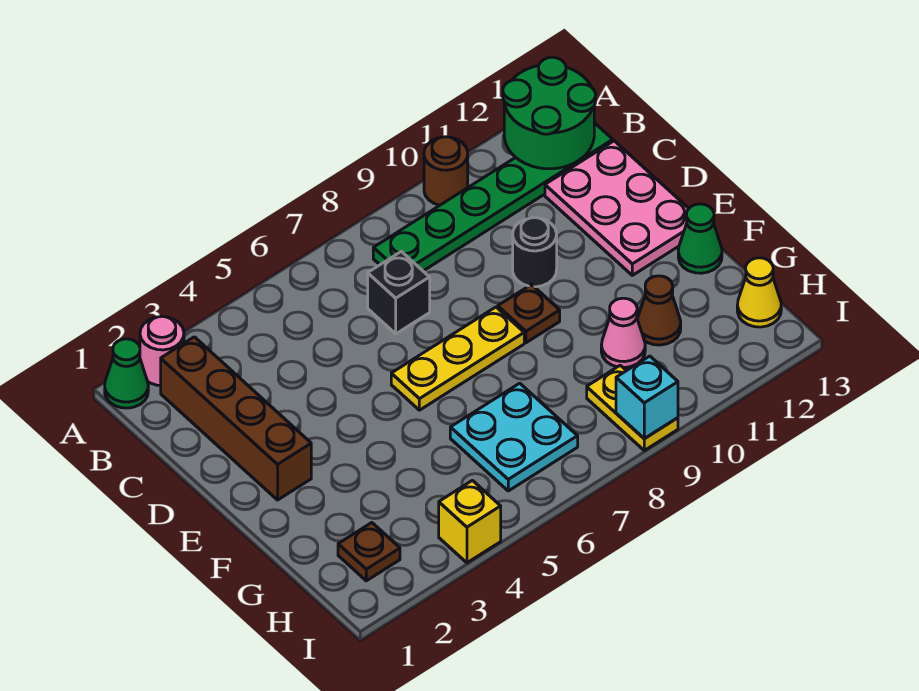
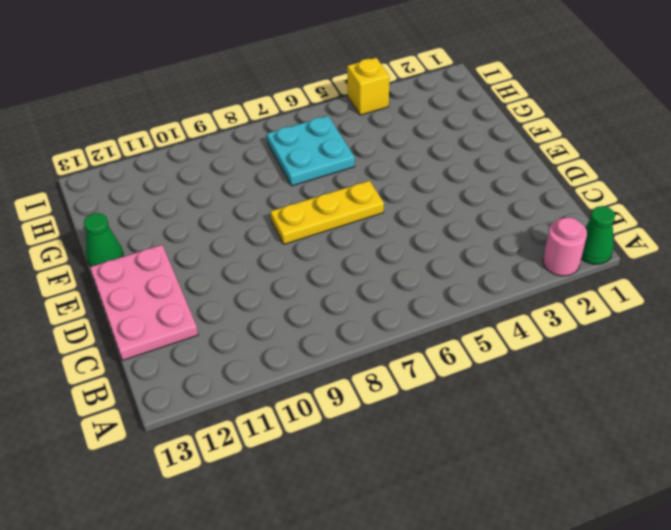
none -> brown 1x1 round brick [424,137,468,205]
none -> brown 1x4 brick [161,337,311,500]
none -> green 1x6 plate [373,123,613,271]

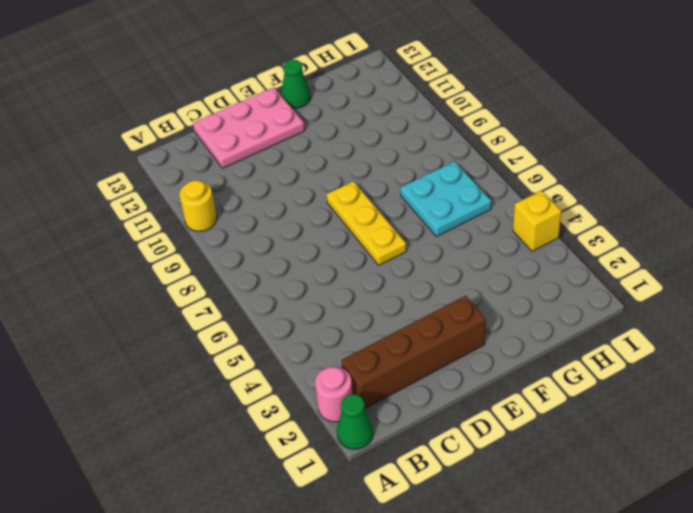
yellow 1x1 round brick [180,180,217,231] -> brown 1x1 round brick [424,137,468,205]
none -> green 1x6 plate [373,123,613,271]
none -> black 1x1 brick [368,251,430,334]
none -> black 1x1 round brick [513,218,557,287]

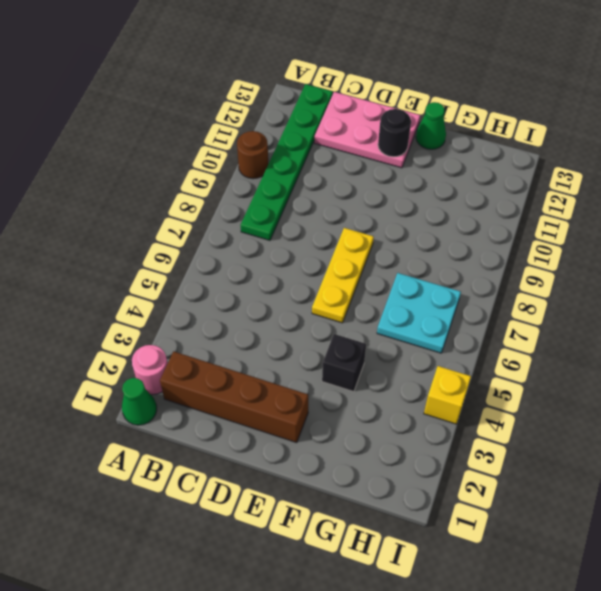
black 1x1 round brick [378,109,411,157] -> black 1x1 round brick moved to [513,218,557,287]
black 1x1 brick [322,334,366,392] -> black 1x1 brick moved to [368,251,430,334]
none -> brown 1x1 plate [498,285,560,343]
none -> pink 1x1 cone [601,298,645,368]
none -> brown 1x1 cone [637,276,681,345]

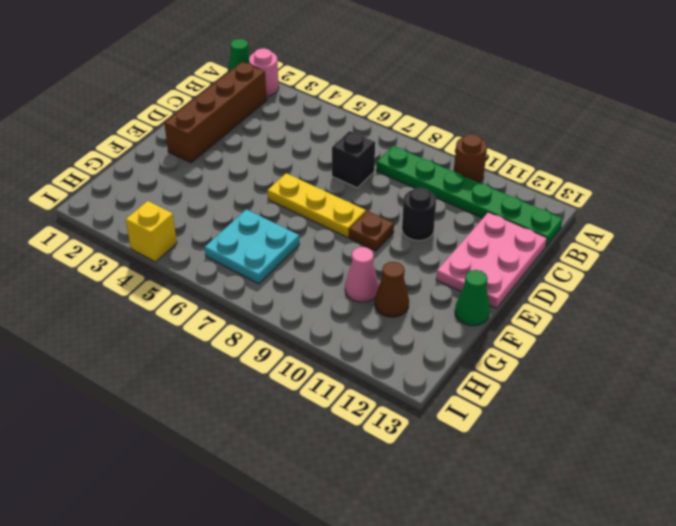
none -> brown 1x1 plate [338,523,400,581]
none -> yellow 1x2 plate [587,365,678,450]
none -> yellow 1x1 cone [737,258,781,327]

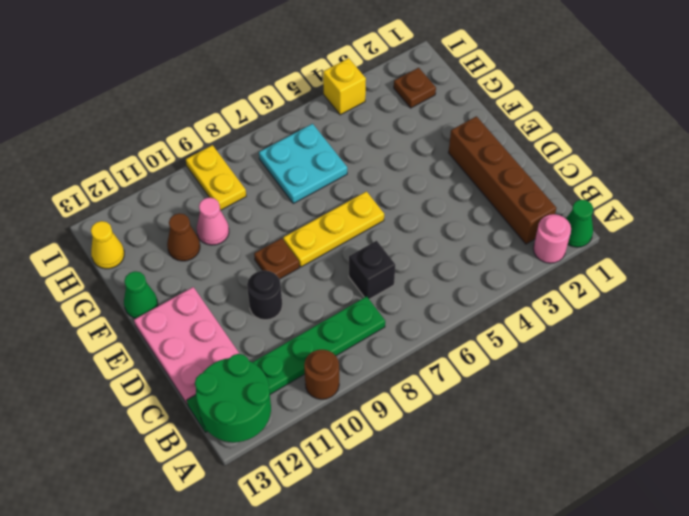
none -> cyan 1x1 brick [616,356,678,439]

